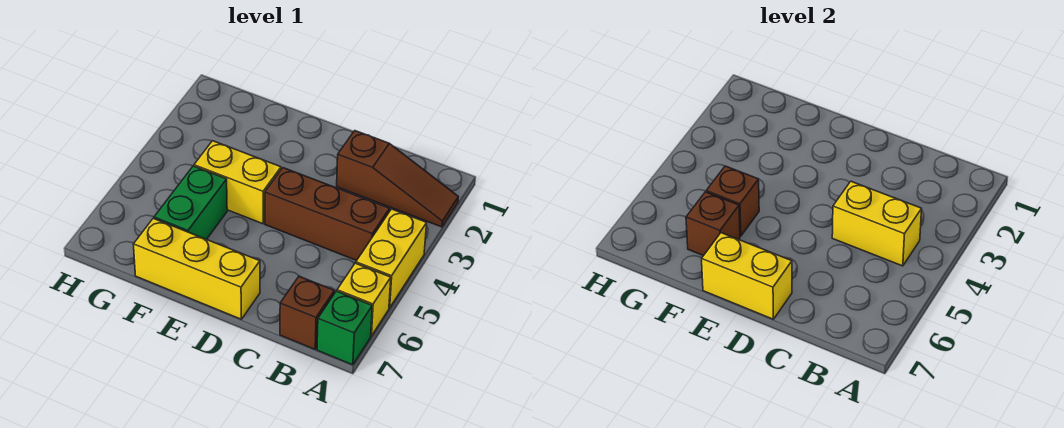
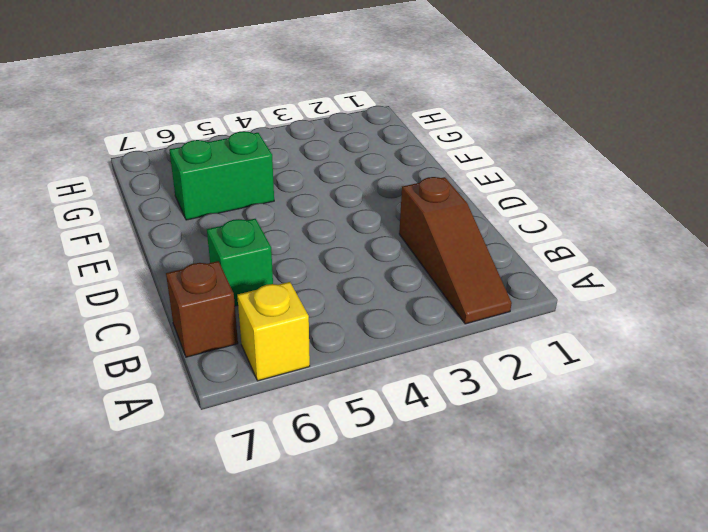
green 1x1 brick [207,219,273,306] -> green 1x1 brick moved to [317,291,372,365]
none -> yellow 1x2 brick [356,209,427,308]
none -> brown 1x3 brick [265,168,390,261]
none -> yellow 1x3 brick [133,218,260,319]

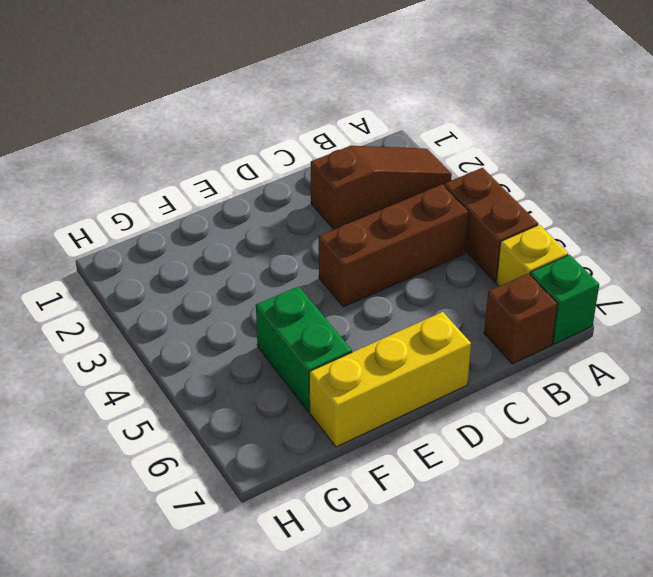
brown 1x2 brick [444,168,538,282] -> yellow 1x2 brick [356,209,427,308]
none -> yellow 1x2 brick [194,141,281,224]
none -> yellow 1x2 brick [832,181,922,266]
none -> yellow 1x2 brick [702,233,792,319]

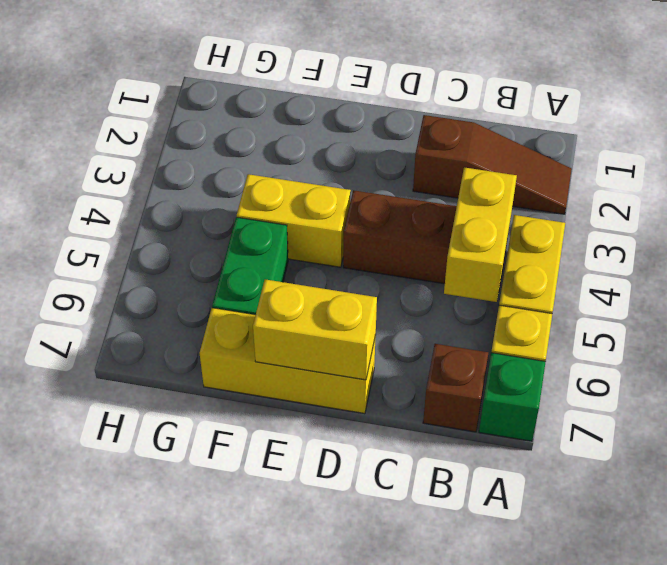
yellow 1x2 brick [444,167,517,302] -> yellow 1x2 brick turned to [832,181,922,266]
none -> brown 1x1 brick [706,166,759,236]
none -> brown 1x1 brick [686,192,740,256]

